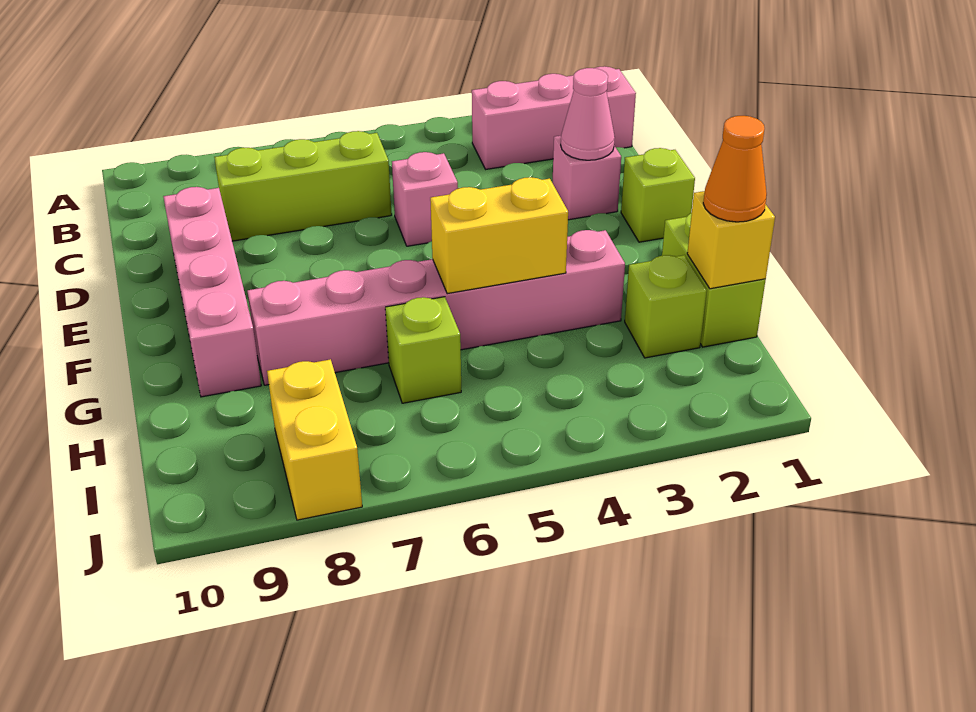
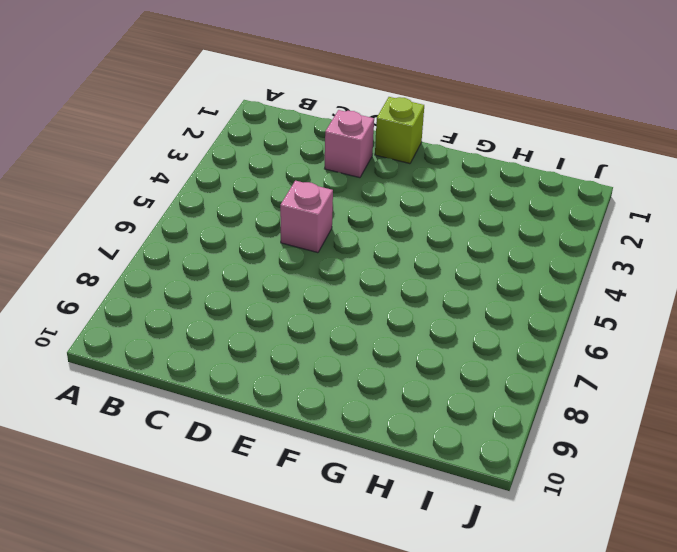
none -> pink 1x3 brick [472,66,636,169]
none -> lime 1x3 brick [214,131,392,241]
none -> pink 1x4 brick [163,187,261,397]

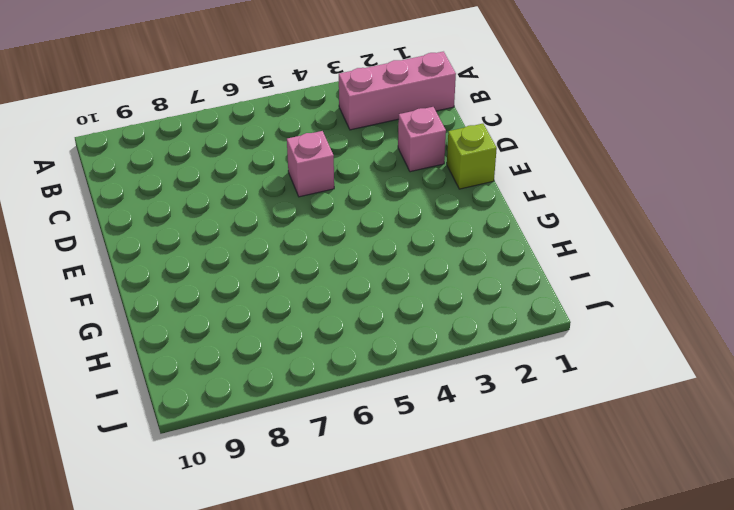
none -> lime 1x3 brick [214,131,392,241]
none -> pink 1x4 brick [163,187,261,397]
none -> lime 1x2 brick [662,213,766,347]

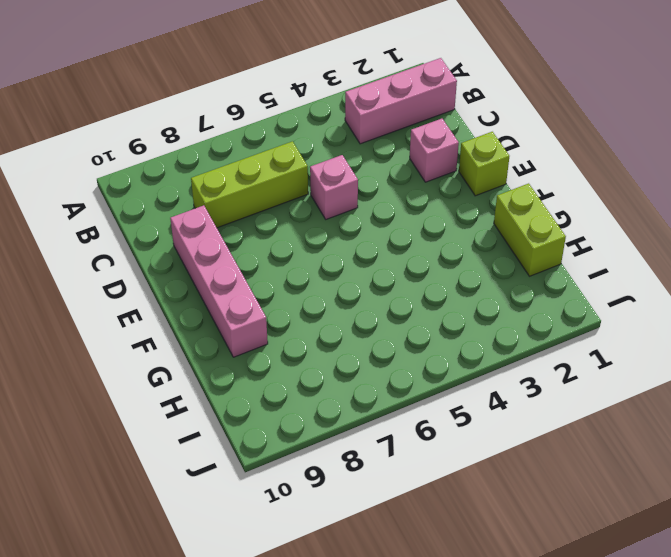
none -> pink 1x6 brick [247,230,625,385]
none -> lime 1x1 brick [625,255,707,358]
none -> lime 1x1 brick [385,297,461,403]

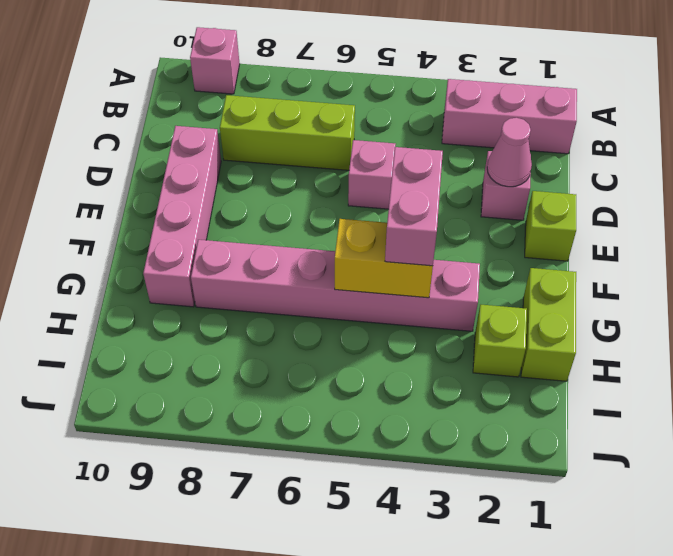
pink 1x1 brick [190,27,240,94] -> none
pink 1x2 brick [385,147,443,266] -> none
none -> lime 1x1 brick [385,297,461,403]
none -> yellow 1x2 brick [267,359,362,520]
none -> yellow 1x1 brick [687,191,775,289]

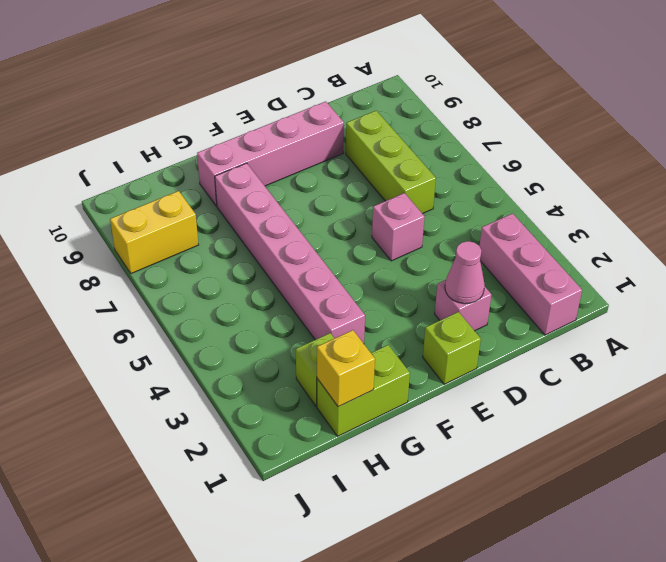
none -> lime 1x1 brick [385,297,461,403]
none -> yellow 1x2 brick [430,177,568,294]
none -> orange 1x1 cone [703,116,767,222]

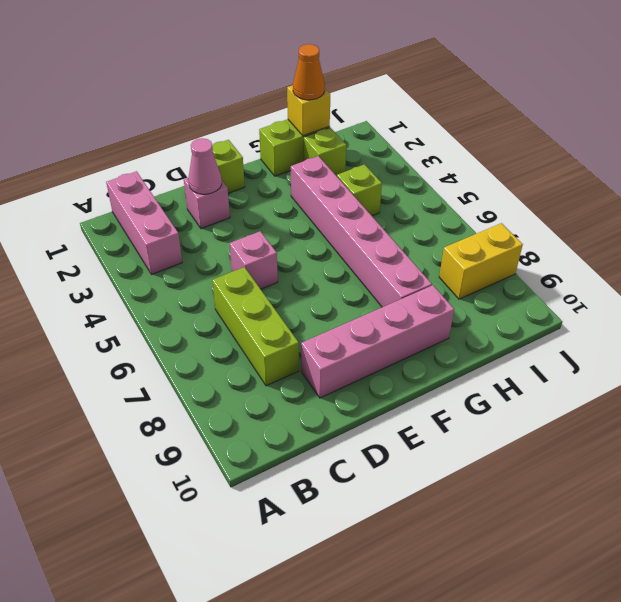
lime 1x1 brick [337,164,382,216] -> lime 1x1 brick moved to [385,297,461,403]
none -> yellow 1x2 brick [430,177,568,294]

